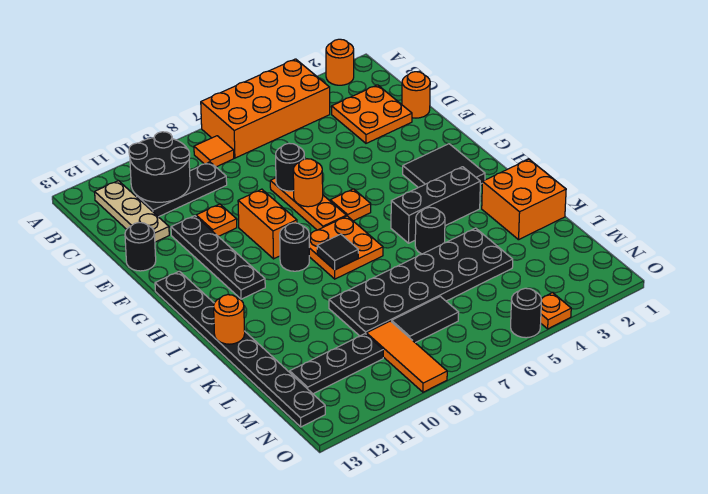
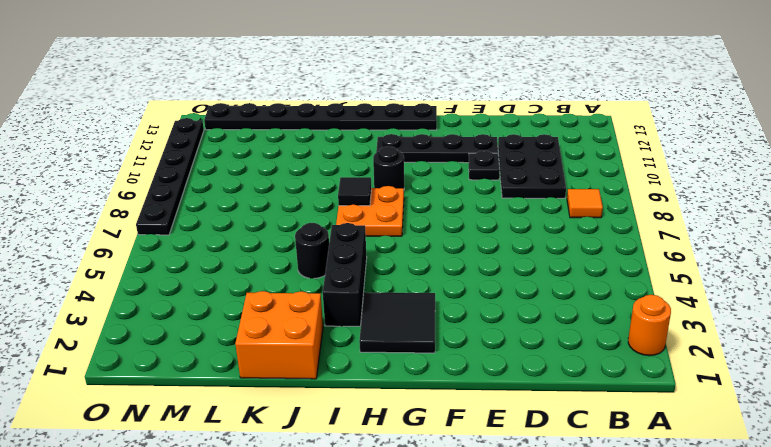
black 2x3 plate [498,134,566,198] -> black 1x3 plate [137,162,227,217]
black 1x1 plate [469,151,500,180] -> orange 1x1 plate [196,204,237,236]
black 1x6 plate [136,118,204,235] -> orange 1x3 tile [366,321,447,392]
none -> orange 2x4 brick [201,59,330,158]
none -> tan 1x3 plate [95,181,169,242]
none -> orange 2x2 plate [332,85,412,143]
none -> orange 1x1 round brick [402,72,430,118]

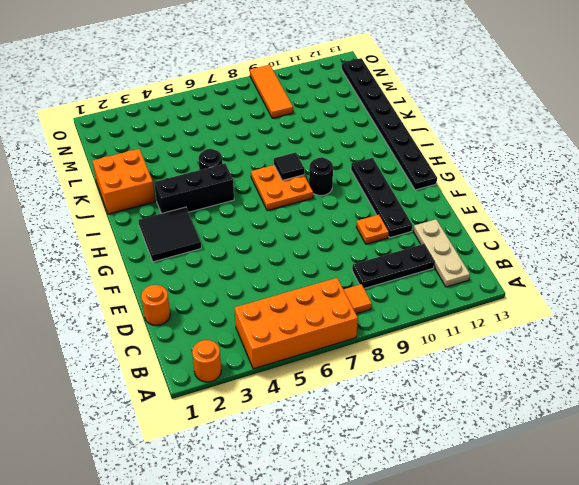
none -> orange 2x2 plate [332,85,412,143]
none -> orange 1x3 plate [270,178,346,230]
none -> black 1x1 round brick [125,223,156,271]
none -> orange 1x2 brick [238,189,297,259]

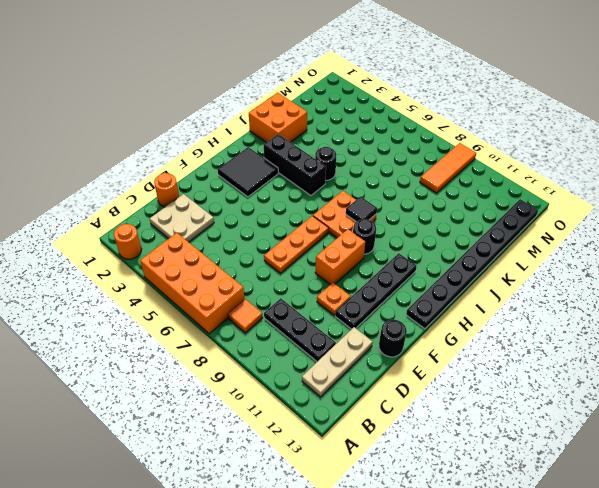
tan 2x2 plate [150,194,214,242] -> orange 2x2 plate [332,85,412,143]
none -> orange 1x1 plate [330,189,371,221]
none -> black 2x6 plate [329,228,513,336]
none -> black 1x2 tile [392,296,459,343]
none -> black 1x3 plate [290,334,383,394]

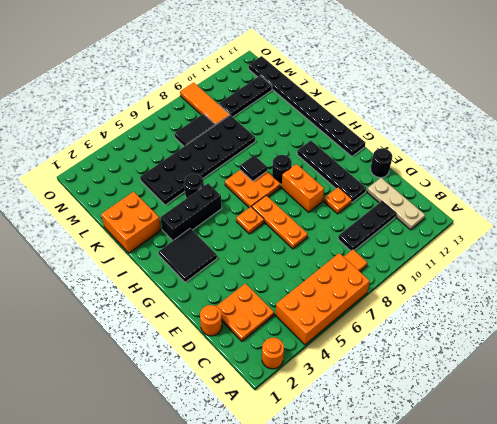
none -> orange 1x1 plate [541,292,571,329]
none -> black 1x1 round brick [511,288,542,338]
none -> black 2x2 round brick [129,132,190,202]
none -> black 1x1 round brick [276,143,304,191]

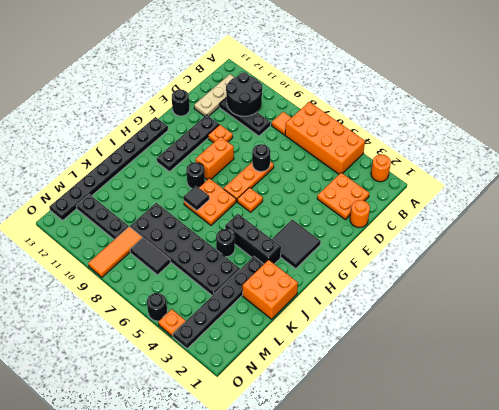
black 1x6 plate [173,256,264,349] -> none
none -> orange 1x1 round brick [293,159,323,207]
none -> orange 1x1 round brick [214,295,245,344]

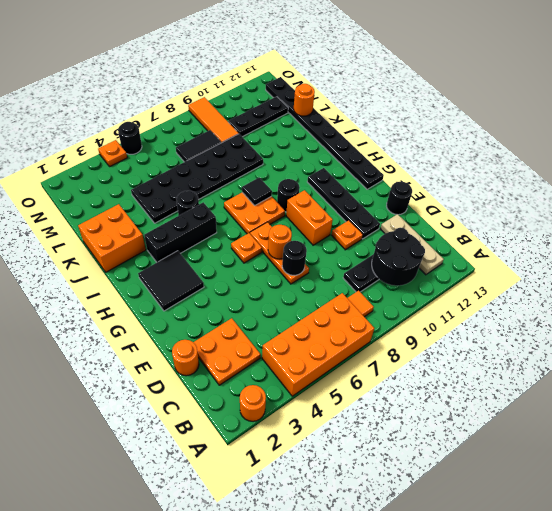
orange 1x1 round brick [294,84,315,116] -> orange 1x1 round brick moved to [214,295,245,344]

